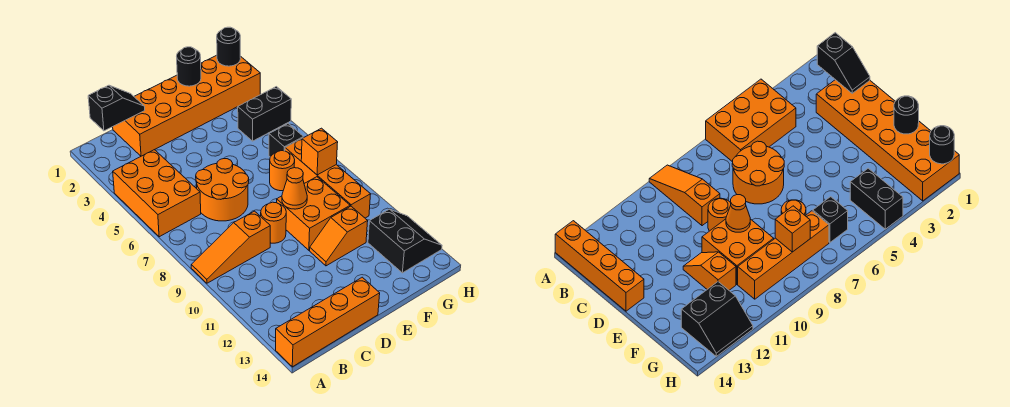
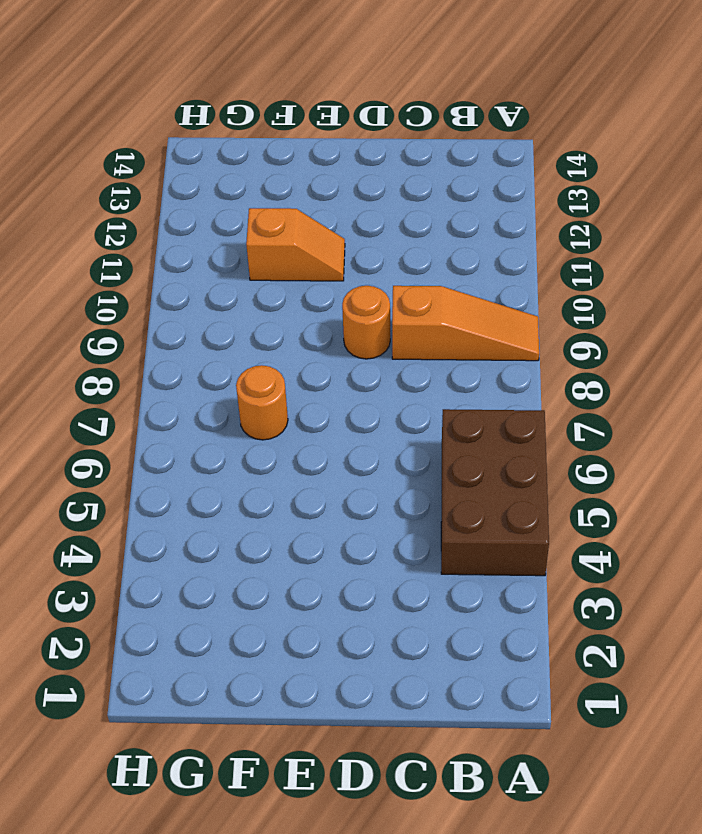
brown 2x3 brick [441,409,549,576] -> orange 2x3 brick [113,150,201,237]
none -> orange 1x4 brick [276,277,380,367]
none -> orange 2x6 brick [113,55,260,156]
none -> orange 2x2 round brick [196,159,249,221]

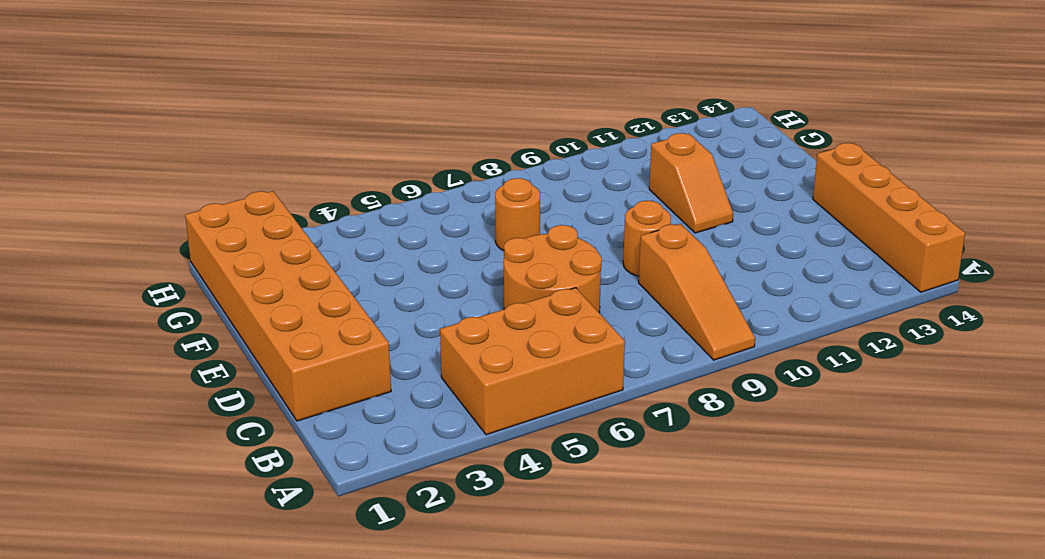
none -> orange 2x2 brick [277,177,350,250]
none -> black 1x2 brick [238,87,291,141]
none -> black 1x1 brick [269,124,303,157]

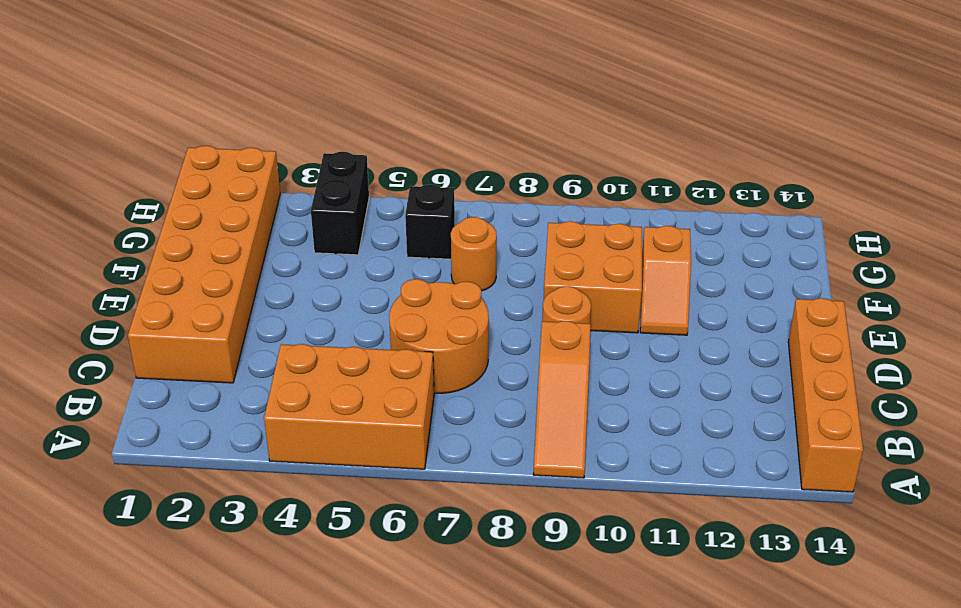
none -> orange 1x4 brick [285,139,371,218]
none -> black 2x2 slope [368,209,442,273]
none -> black 1x2 slope [88,85,145,131]

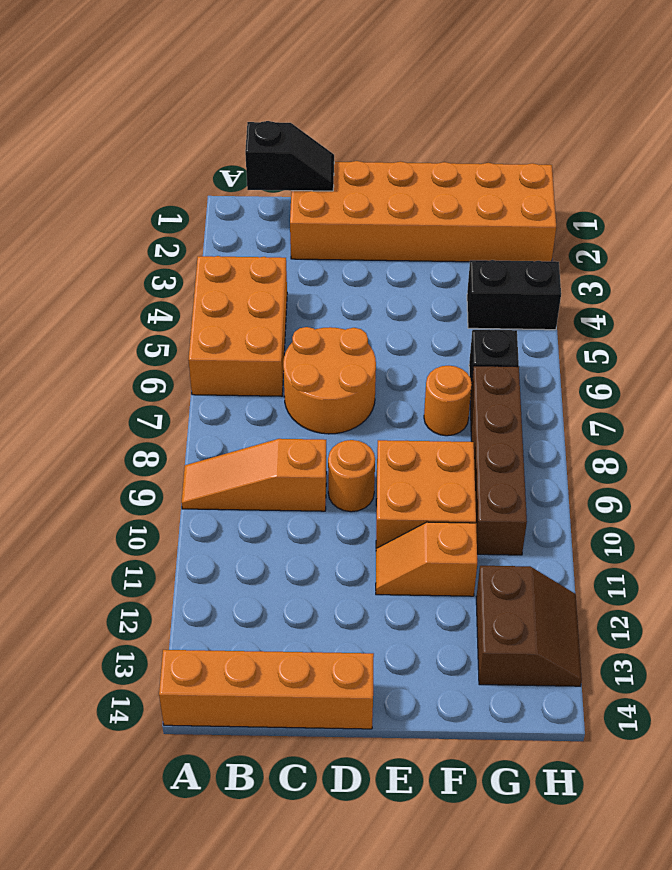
brown 1x4 brick [470,366,527,555] -> orange 1x4 brick [285,139,371,218]
brown 2x2 slope [476,566,582,686] -> black 2x2 slope [368,209,442,273]
none -> orange 1x1 cone [282,168,307,209]
none -> black 1x1 round brick [177,47,201,86]
none -> orange 1x1 brick [301,128,338,175]

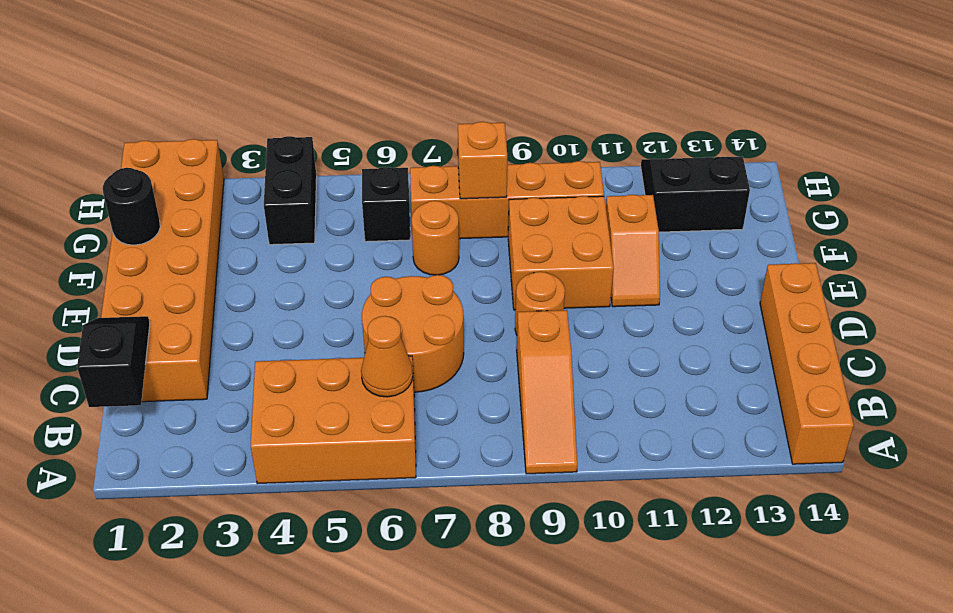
orange 1x1 cone [361,316,413,397] -> orange 1x1 cone moved to [282,168,307,209]
none -> black 1x1 round brick [217,27,240,66]

